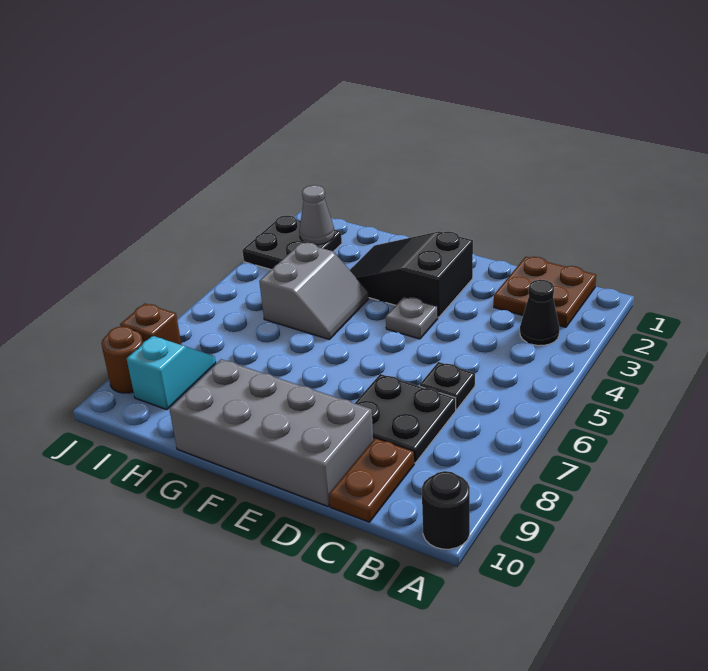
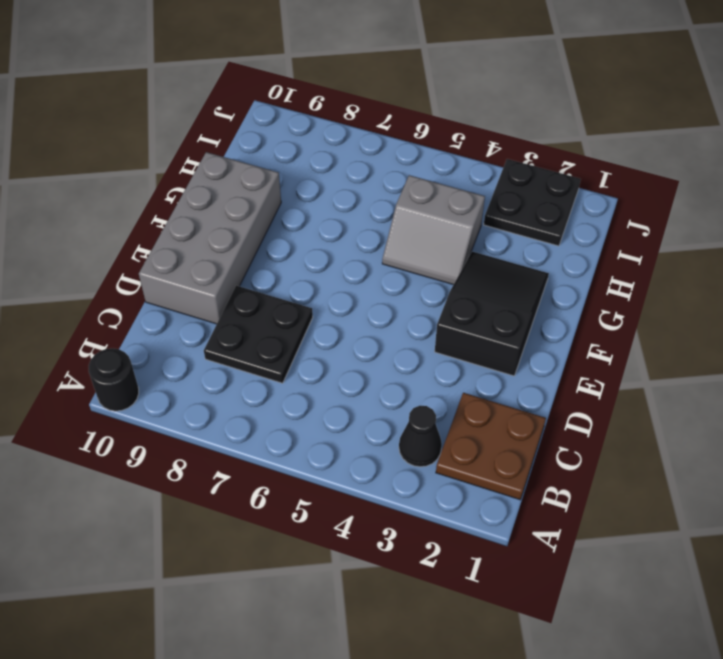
none -> black 1x1 plate [419,362,475,410]
none -> brown 1x2 plate [329,438,414,522]
none -> grey 1x1 plate [386,297,438,339]

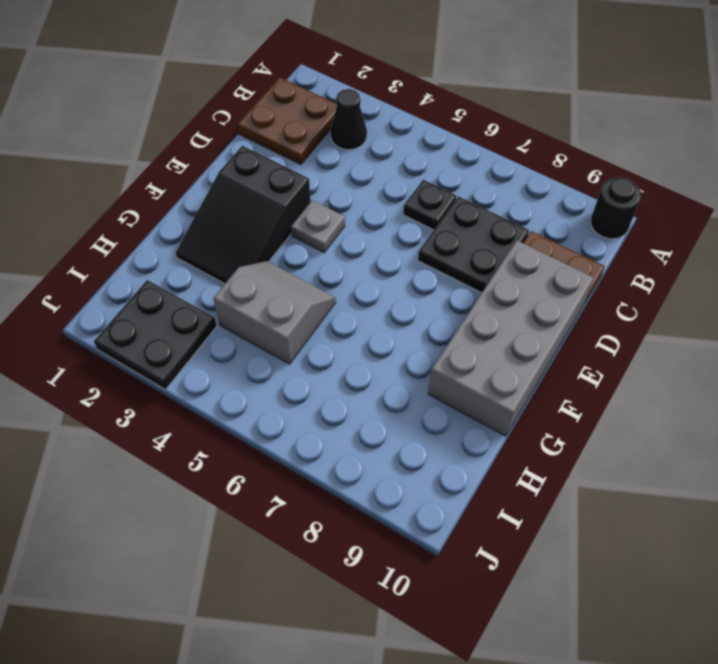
none -> cyan 1x2 slope [127,336,216,410]
none -> brown 1x1 brick [120,304,181,345]
none -> brown 1x1 round brick [101,326,143,393]

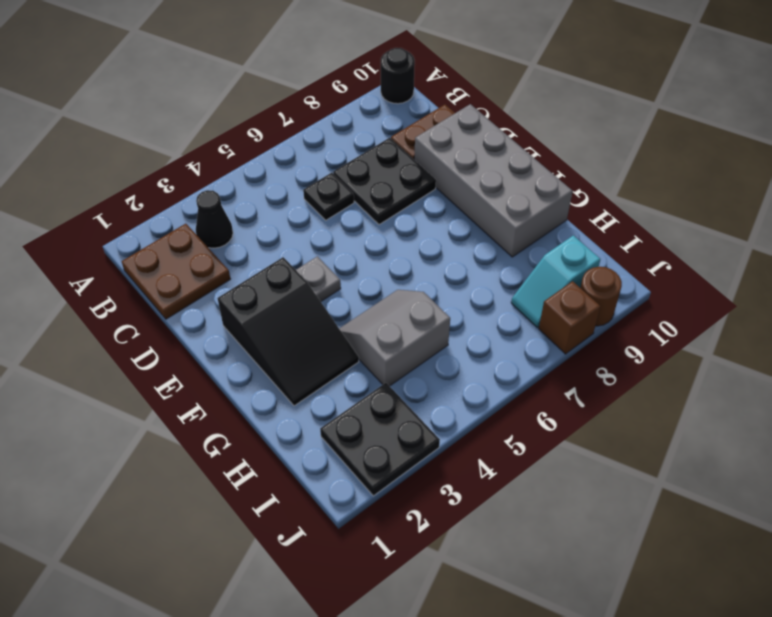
none -> grey 1x1 cone [299,185,334,245]

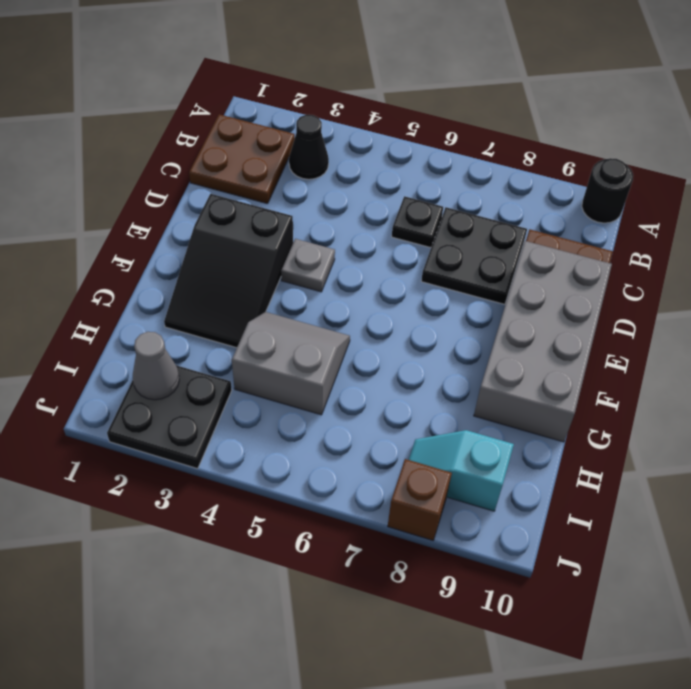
none -> brown 1x1 round brick [101,326,143,393]

